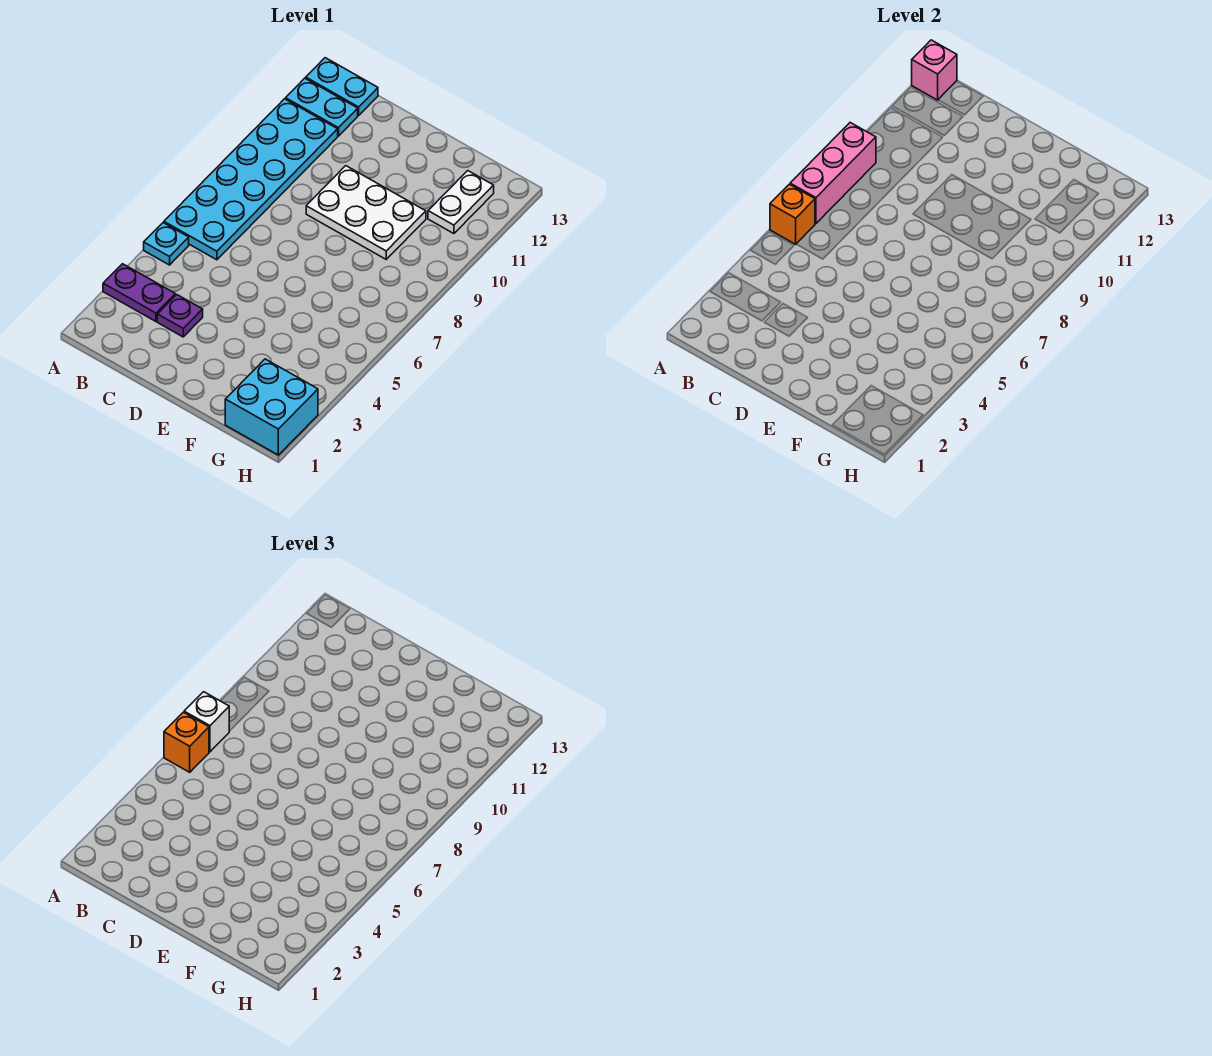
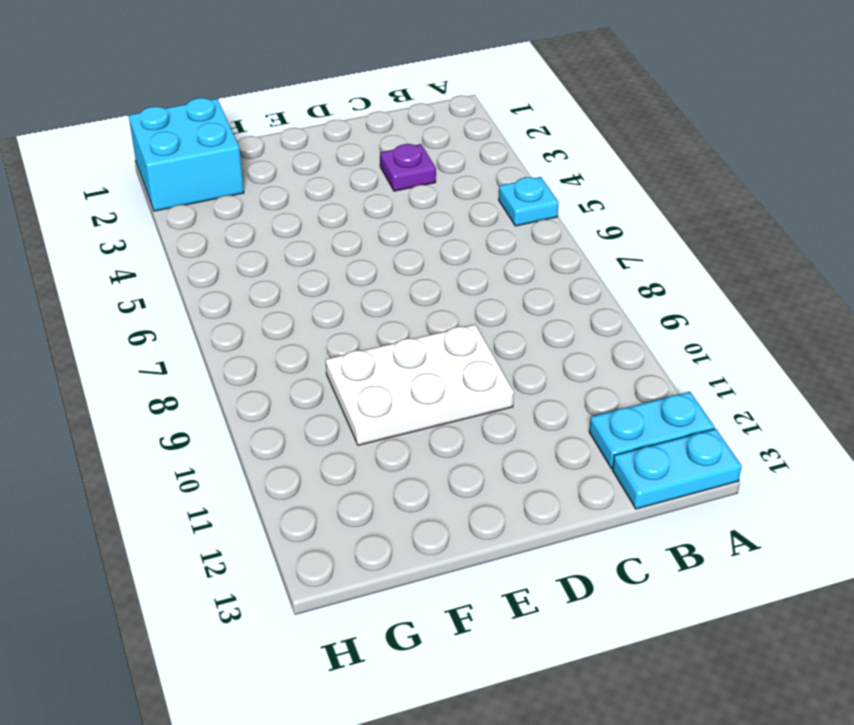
none -> purple 1x2 plate [103,264,175,321]
none -> cyan 2x6 plate [164,99,338,260]
none -> white 1x2 plate [428,171,494,234]

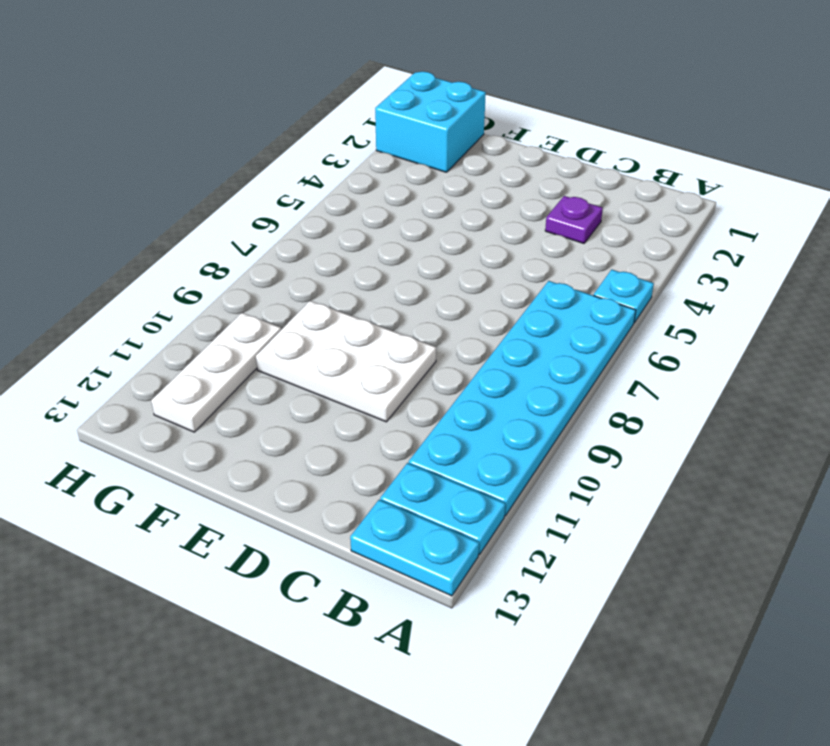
white 1x3 plate [151,313,281,432] -> white 1x2 plate [428,171,494,234]
none -> purple 1x2 plate [103,264,175,321]
none -> orange 1x1 brick [770,184,815,244]
none -> pink 1x3 brick [790,123,876,223]

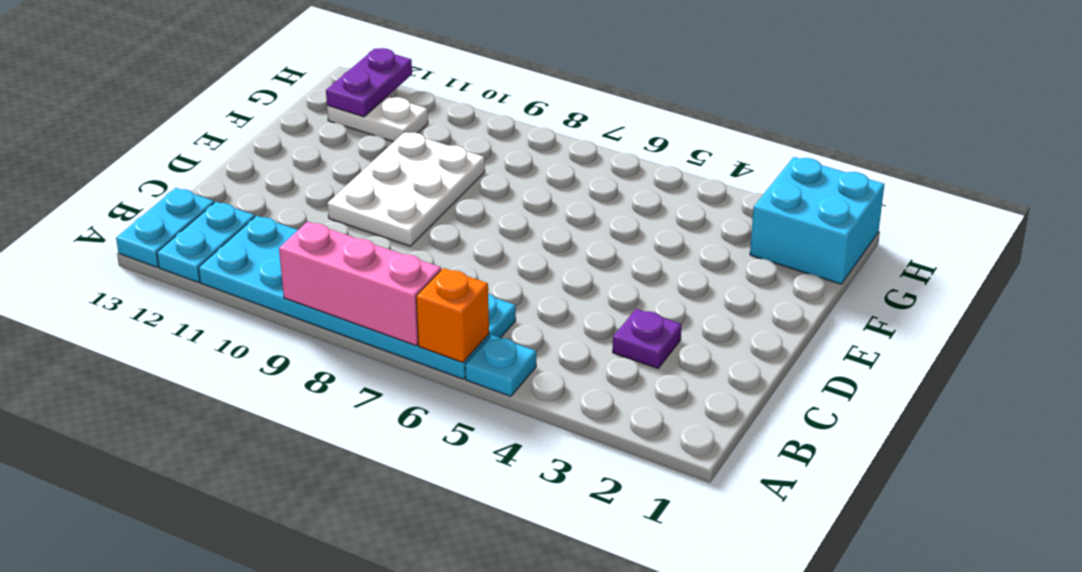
purple 1x2 plate [326,48,412,117] -> purple 1x2 plate moved to [103,264,175,321]
none -> pink 1x1 brick [912,40,957,100]
none -> orange 1x1 brick [164,712,209,772]
none -> white 1x1 brick [184,692,229,752]

